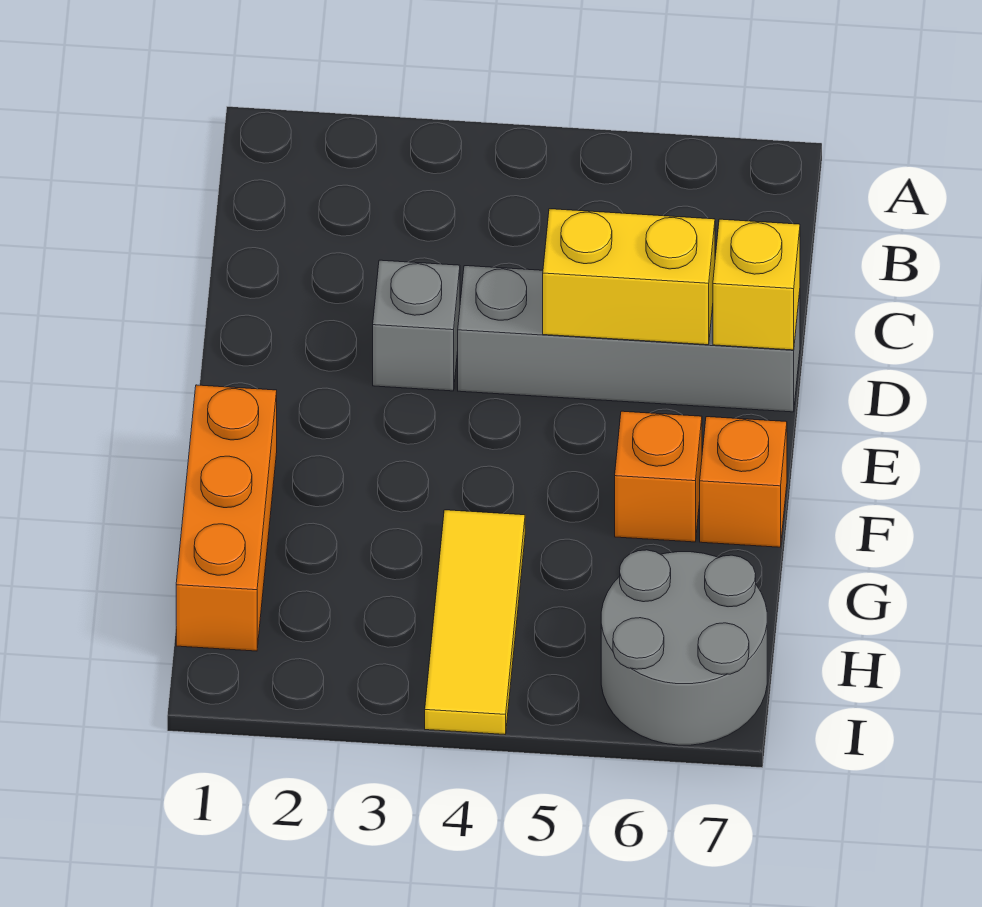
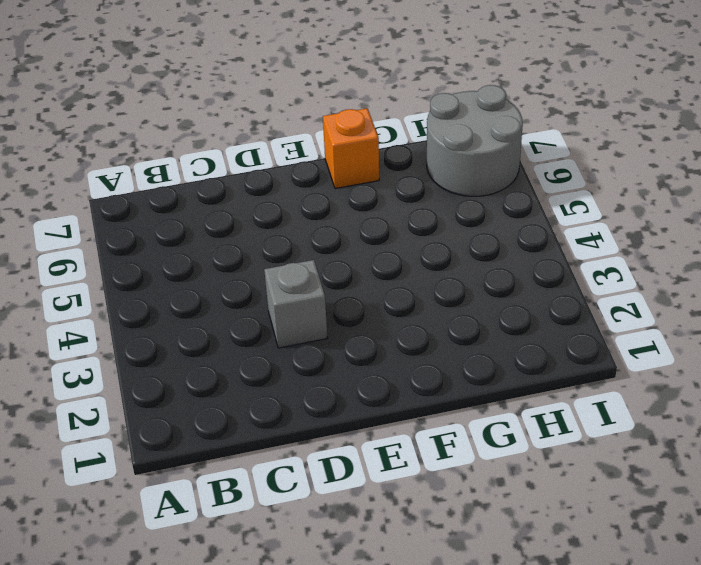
none -> grey 1x4 brick [458,266,800,412]
none -> orange 1x3 brick [176,385,277,651]

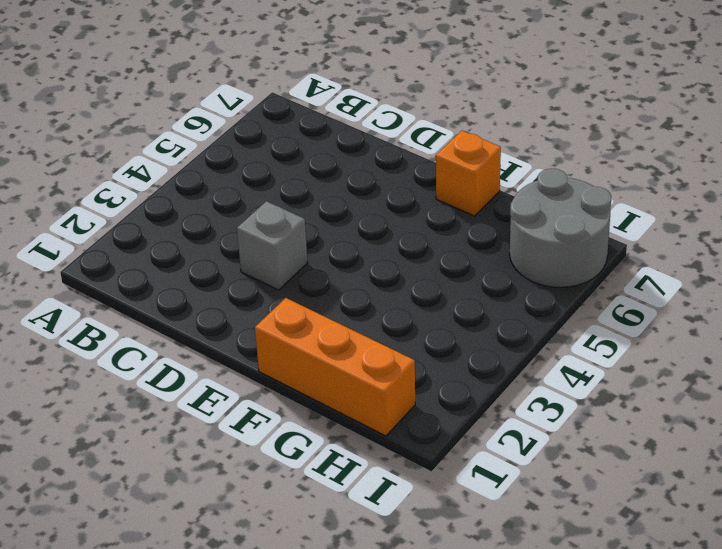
none -> grey 1x4 brick [458,266,800,412]
none -> orange 1x1 brick [615,411,702,542]

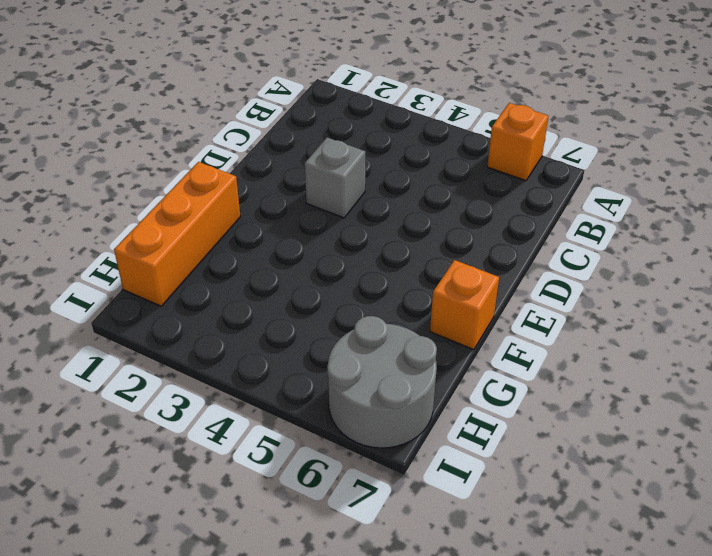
orange 1x1 brick [487,103,549,181] -> orange 1x1 brick moved to [615,411,702,542]
none -> grey 1x4 brick [458,266,800,412]
none -> yellow 1x3 tile [425,510,525,734]

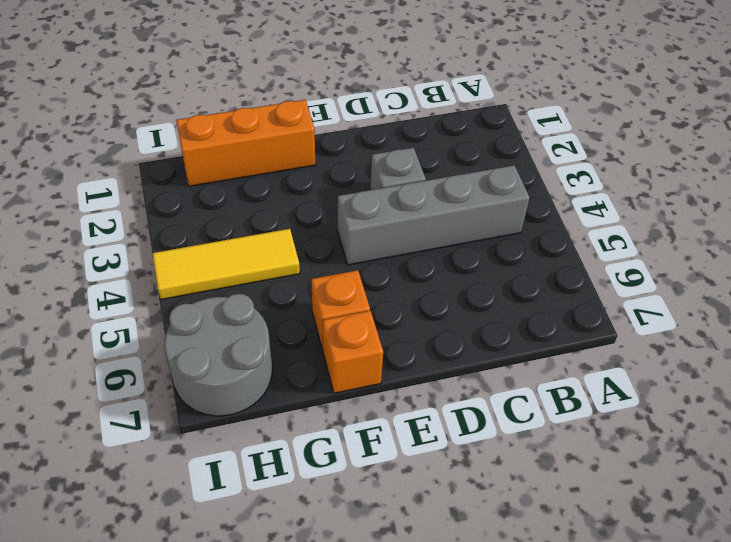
grey 1x4 brick [338,165,530,265] -> grey 1x4 brick turned to [458,266,800,412]
none -> yellow 1x2 brick [543,209,715,345]
none -> yellow 1x1 brick [713,219,800,350]

